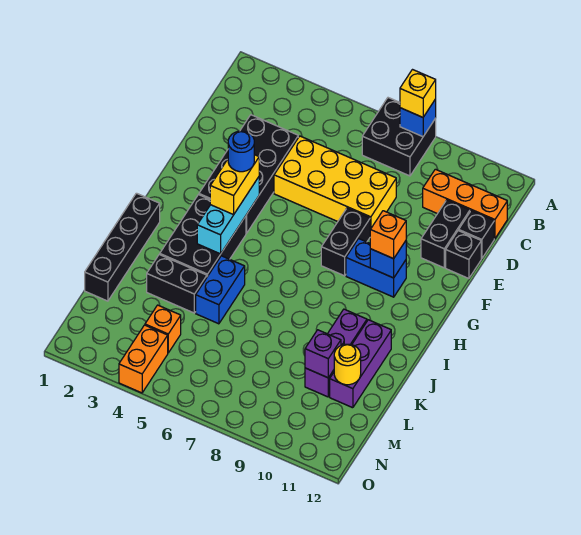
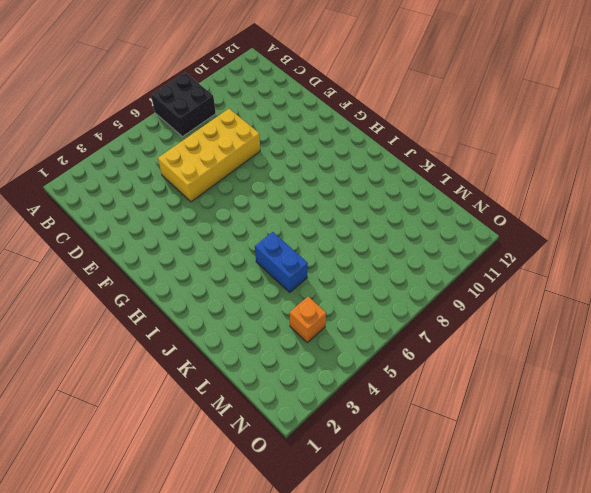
none -> orange 1x3 brick [423,169,507,239]
none -> black 2x4 brick [199,115,298,233]
none -> black 1x2 brick [421,200,470,268]

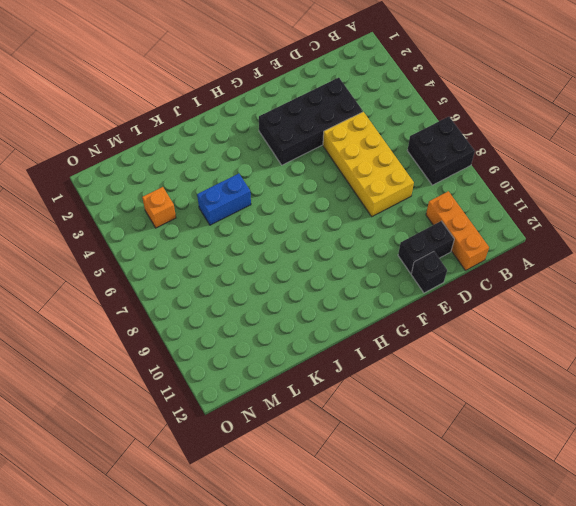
none -> black 1x1 brick [459,211,494,259]
none -> black 1x2 brick [321,208,370,276]
none -> blue 1x2 brick [346,239,406,297]

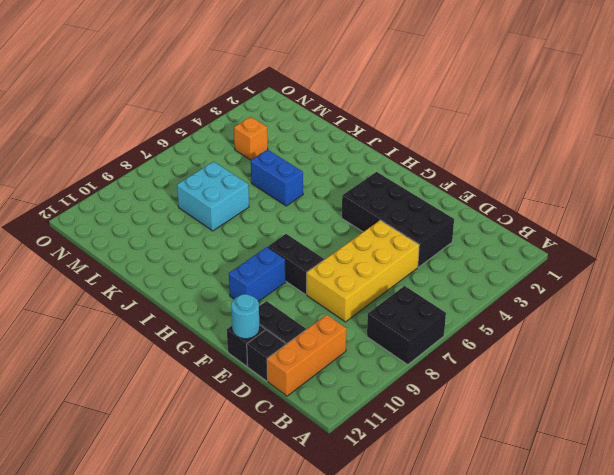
cyan 1x1 round brick [231,294,260,339] -> none
cyan 2x2 brick [177,162,249,231] -> none
none -> black 2x3 brick [160,195,246,277]
none -> black 1x4 brick [85,193,160,301]
none -> purple 1x3 brick [305,309,367,397]

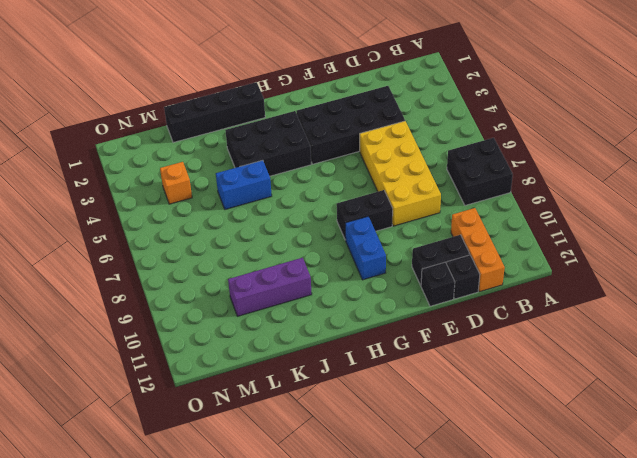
none -> purple 1x3 brick [330,320,391,408]
none -> black 1x2 brick [147,254,207,313]
none -> orange 1x2 brick [119,325,168,393]

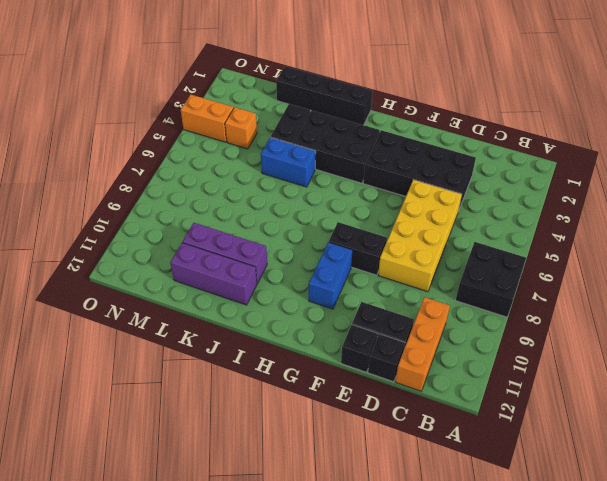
none -> blue 1x1 brick [400,99,436,137]
none -> cyan 1x3 brick [197,177,259,254]
none -> blue 1x1 brick [370,241,406,278]

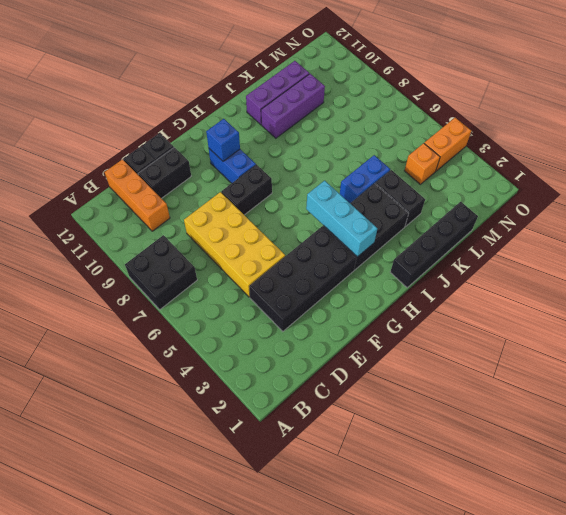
cyan 1x3 brick [306,181,377,257] -> cyan 1x3 brick turned to [197,177,259,254]
none -> blue 1x1 brick [400,99,436,137]
none -> purple 1x1 brick [305,330,341,378]
none -> yellow 1x1 round brick [334,344,361,385]

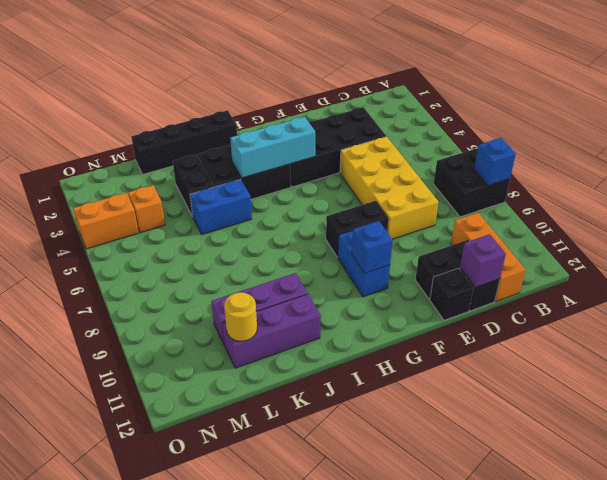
purple 1x1 brick [460,234,506,287] -> purple 1x1 brick moved to [305,330,341,378]
none -> yellow 1x1 brick [400,70,436,117]
none -> yellow 1x2 brick [210,155,259,215]
none -> orange 1x1 brick [370,211,406,259]

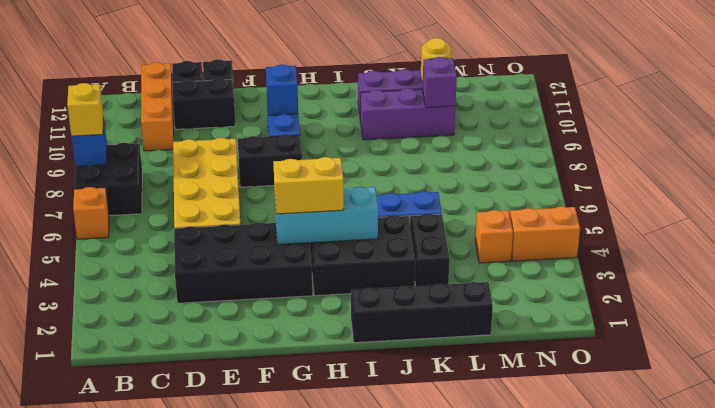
orange 1x1 brick [73,187,109,239] -> orange 1x1 brick moved to [370,211,406,259]
none -> blue 1x1 round brick [228,131,254,172]

